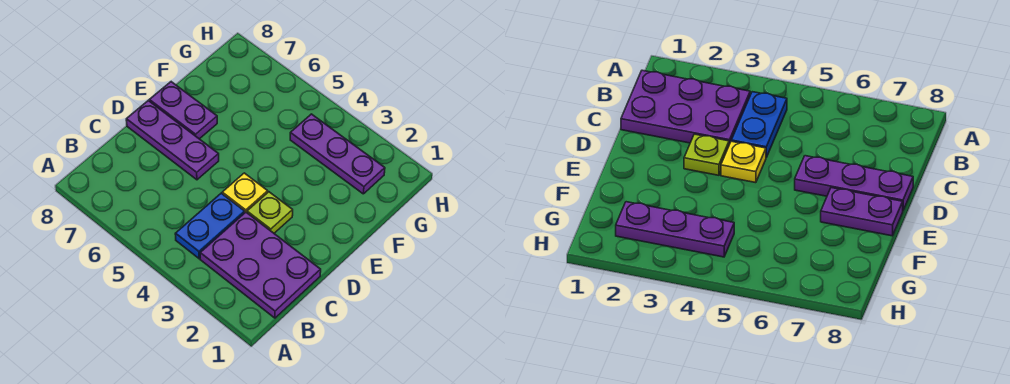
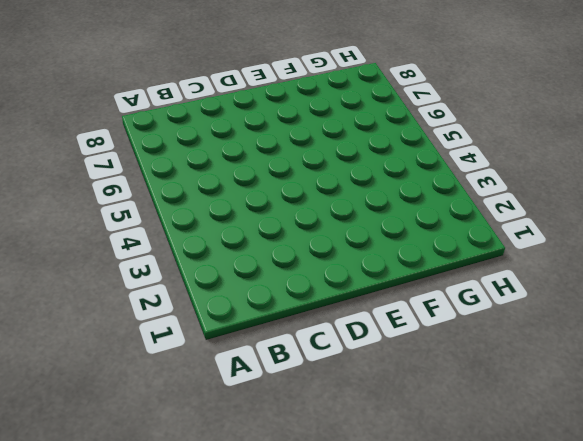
none -> purple 2x3 plate [200,212,321,318]
none -> blue 1x2 plate [175,193,245,259]

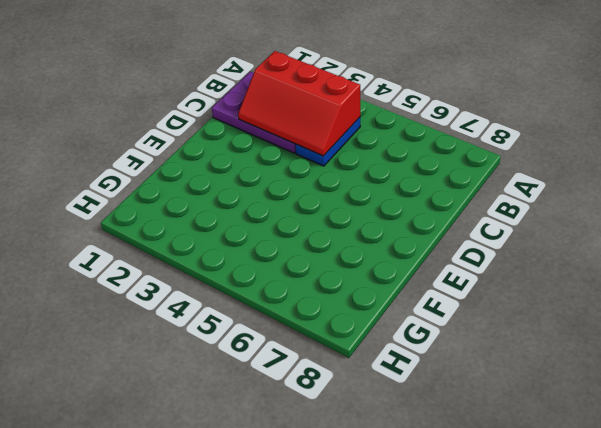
red 2x3 slope [238,51,360,156] -> none
none -> lime 1x1 plate [247,192,293,233]
none -> yellow 1x1 plate [222,173,268,212]

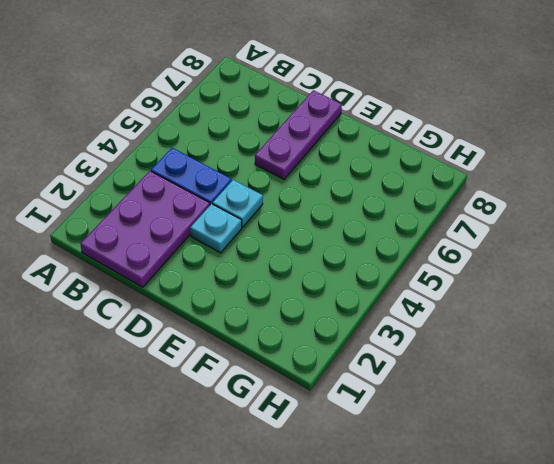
cyan 1x1 plate [190,204,242,253] -> lime 1x1 plate [247,192,293,233]
cyan 1x1 plate [213,180,263,228] -> yellow 1x1 plate [222,173,268,212]
none -> purple 1x2 plate [149,82,217,139]
none -> purple 1x3 plate [290,114,385,194]

